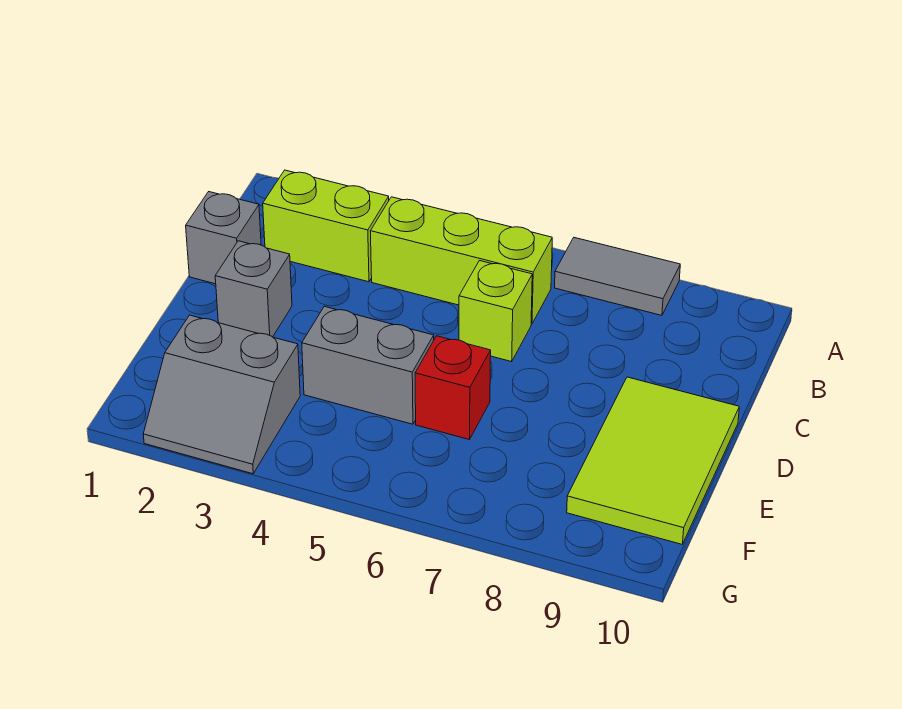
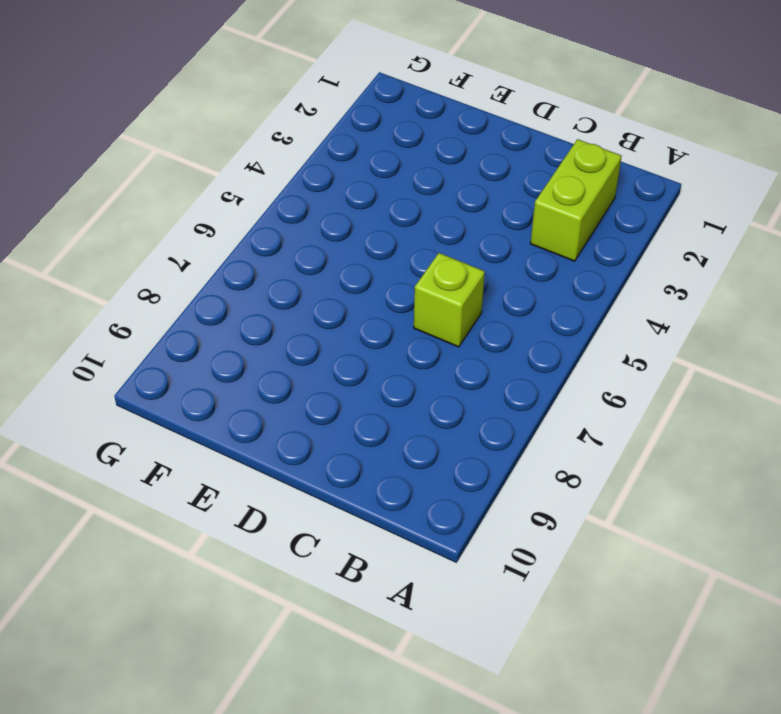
none -> grey 1x2 tile [555,238,680,315]
none -> lime 1x3 brick [371,197,552,324]

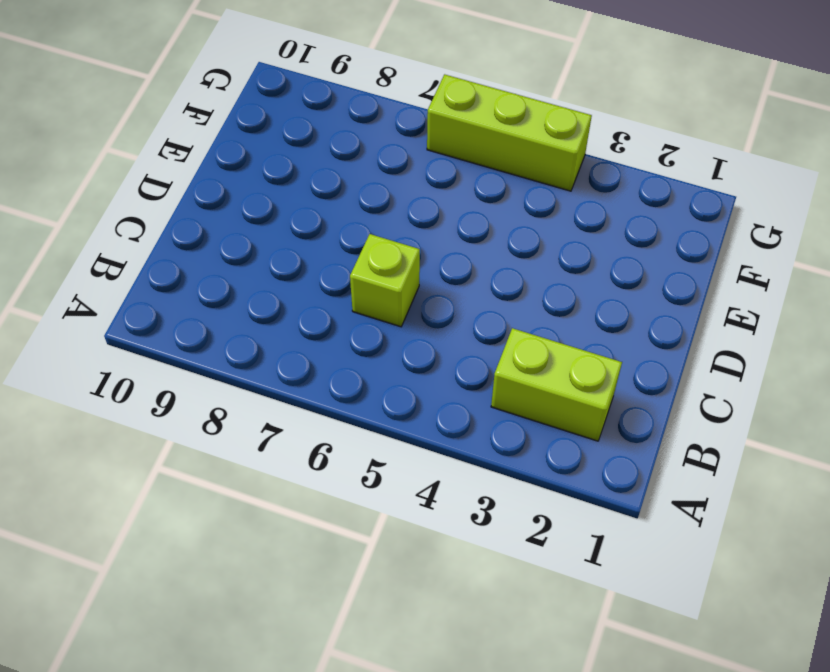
lime 1x3 brick [427,74,592,191] -> lime 1x3 brick moved to [371,197,552,324]
none -> grey 1x2 tile [555,238,680,315]
none -> grey 1x1 brick [186,192,261,284]

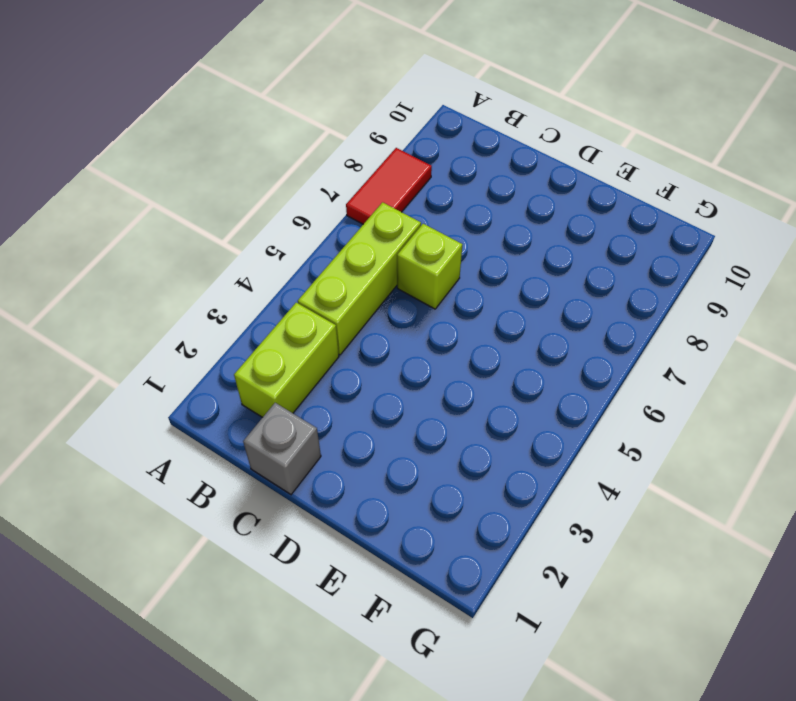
red 1x2 tile [346,148,432,224] -> grey 1x2 tile [555,238,680,315]
none -> grey 1x1 brick [215,241,292,337]
none -> lime 2x3 tile [567,377,739,544]

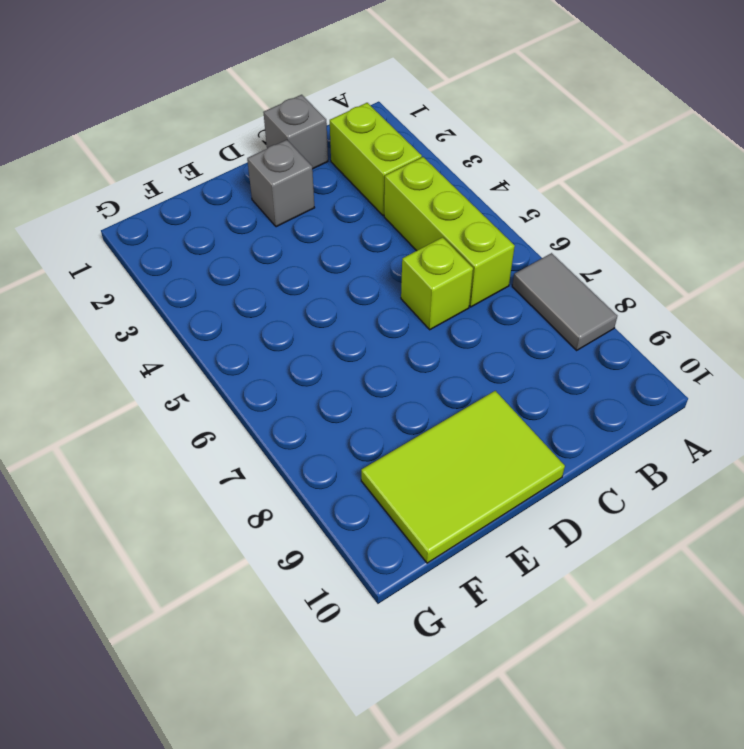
none -> grey 1x2 brick [302,306,434,424]
none -> red 1x1 brick [415,336,491,440]

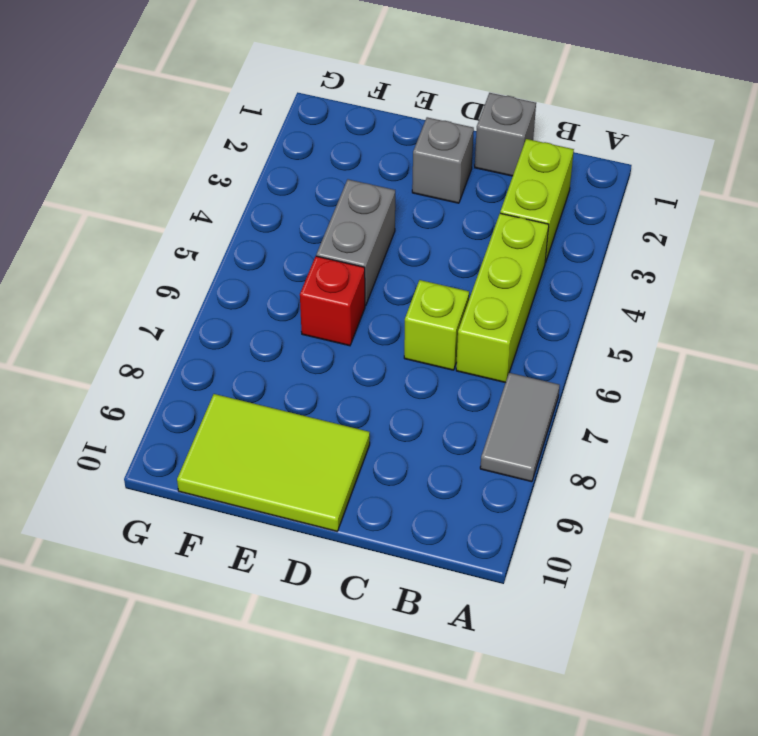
none -> grey 2x2 slope [143,315,300,474]

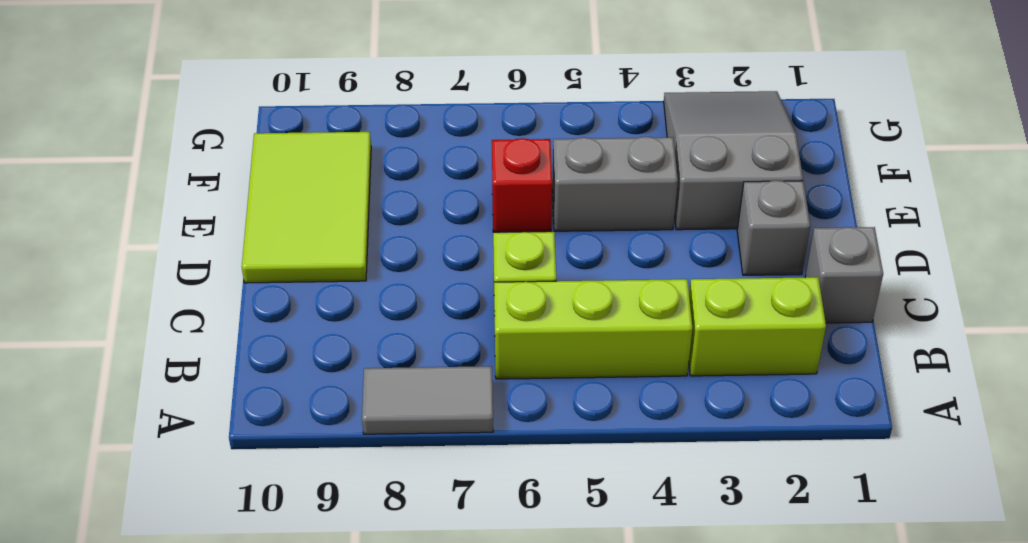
grey 2x3 slope [664,91,803,230] -> grey 2x2 slope [143,315,300,474]

